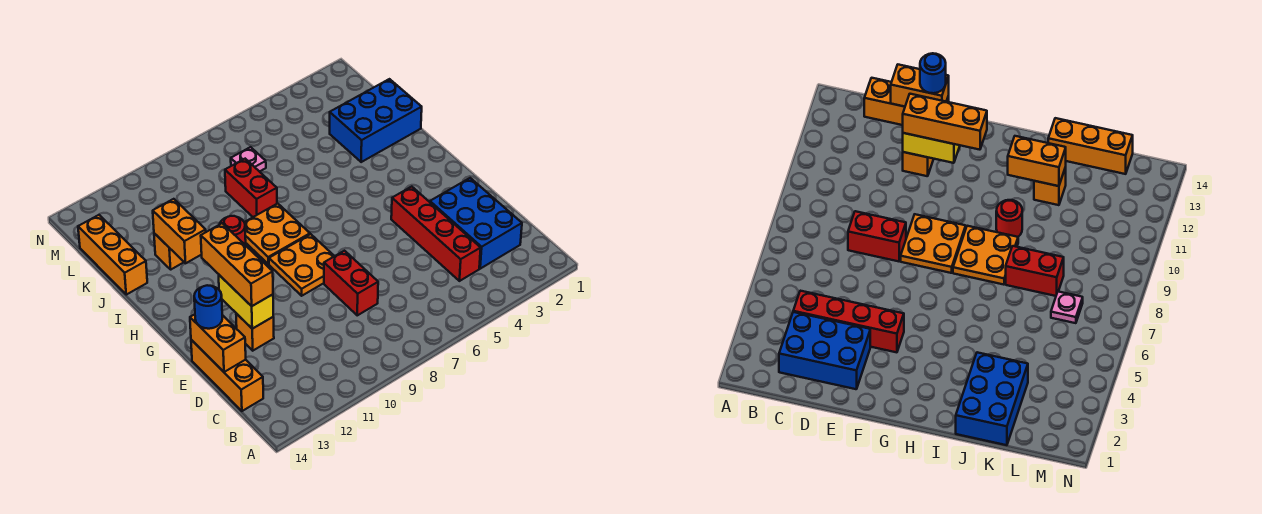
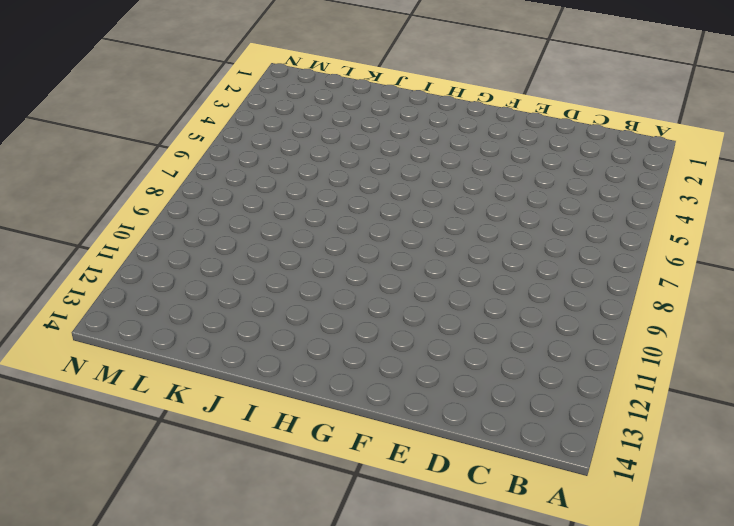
none -> blue 2x3 brick [430,178,522,269]
none -> red 1x4 brick [391,187,481,281]
none -> orange 1x3 brick [191,340,263,411]

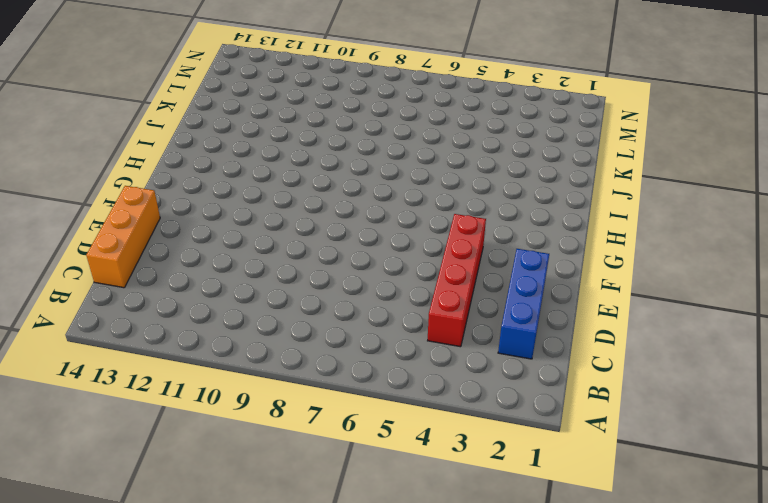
blue 1x3 brick [498,249,549,359] -> blue 2x3 brick [430,178,522,269]
none -> red 1x2 brick [324,251,378,315]
none -> orange 1x1 brick [236,314,274,351]
none -> orange 2x2 plate [269,234,334,296]

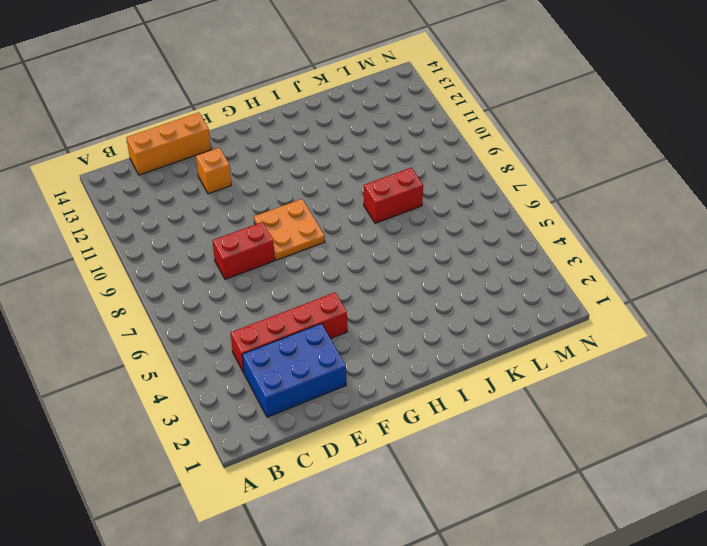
none -> orange 2x2 plate [244,204,310,264]
none -> red 1x1 round brick [220,216,246,245]
none -> blue 2x3 brick [330,79,422,162]

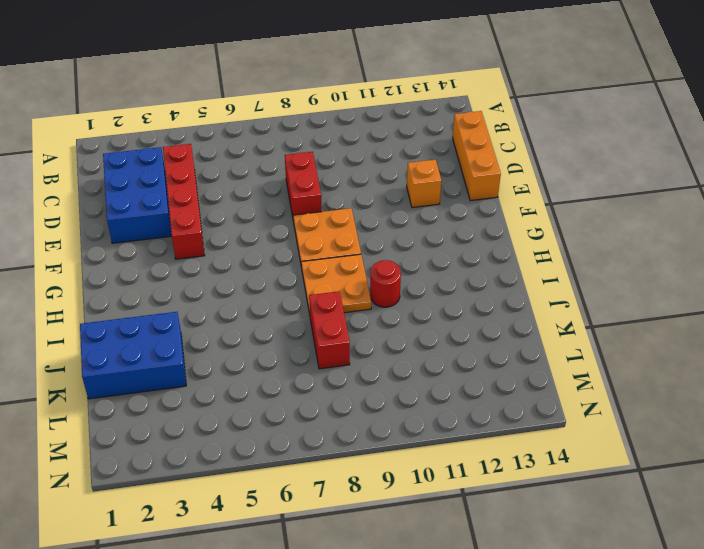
none -> orange 1x1 brick [154,233,184,269]
none -> orange 1x3 brick [78,215,147,295]
none -> pink 1x1 plate [231,147,266,172]

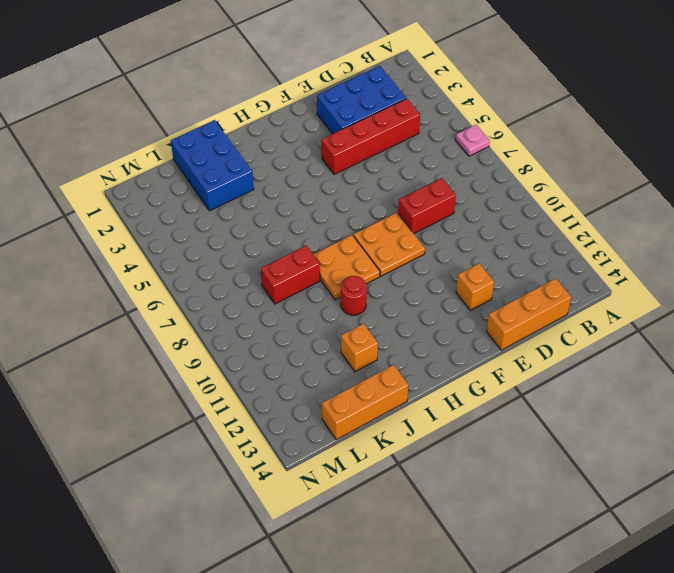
pink 1x1 plate [456,125,490,156] -> pink 1x1 plate moved to [231,147,266,172]
none -> orange 1x2 brick [190,314,246,372]
none -> yellow 1x2 brick [219,275,273,329]
none -> orange 1x2 brick [153,199,206,263]

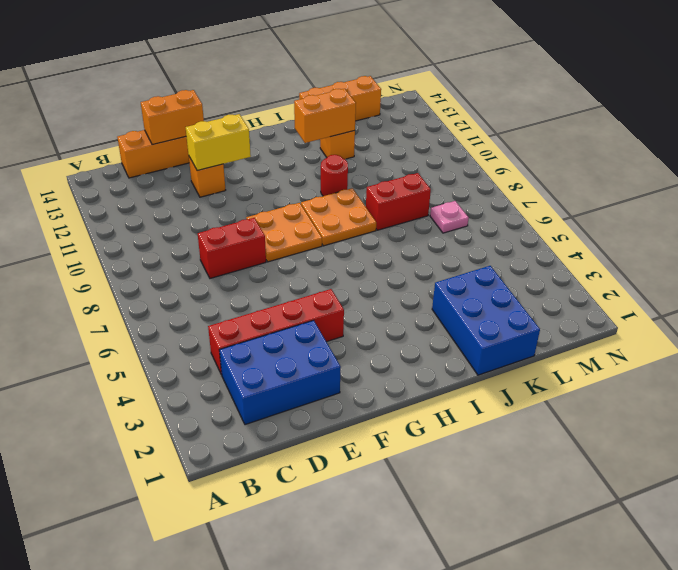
none -> orange 1x3 brick [201,223,273,306]
none -> blue 1x1 round brick [194,285,222,329]

